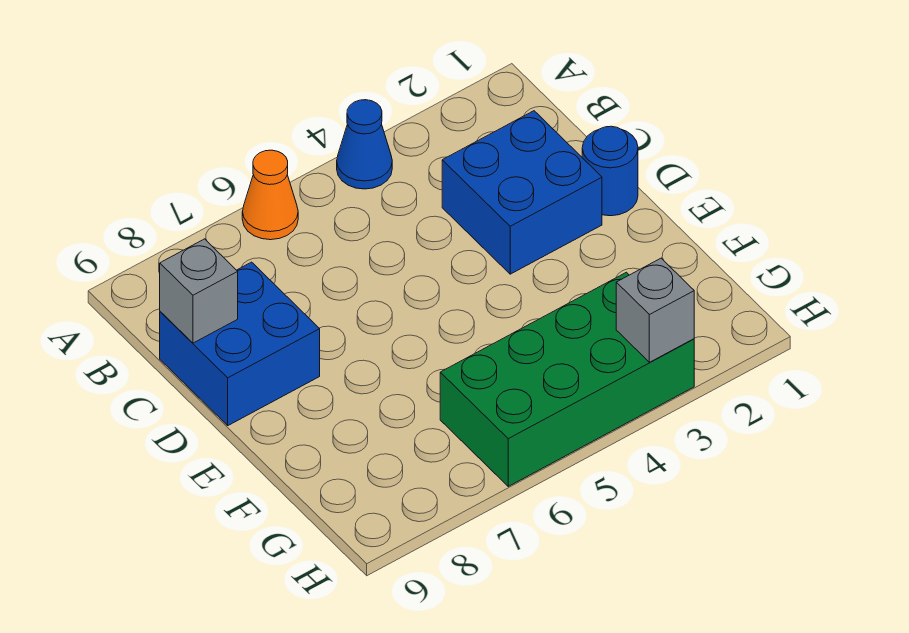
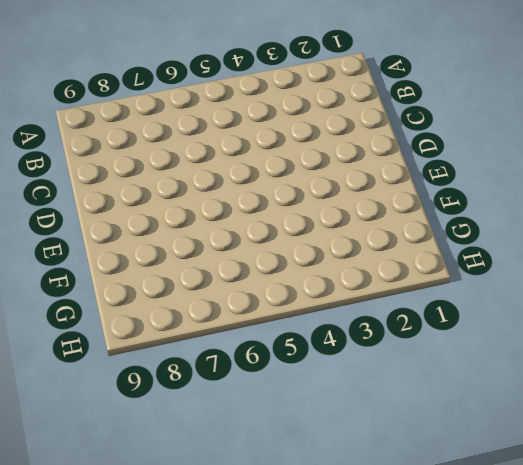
none -> blue 1x1 cone [337,100,392,189]
none -> orange 1x1 cone [242,150,298,240]

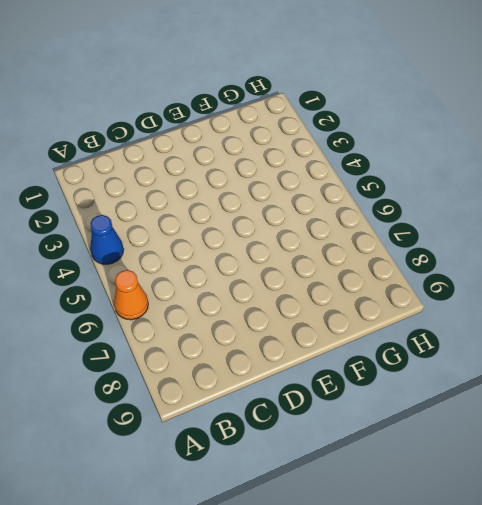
none -> blue 2x2 brick [442,111,602,274]
none -> blue 2x2 brick [160,262,320,425]

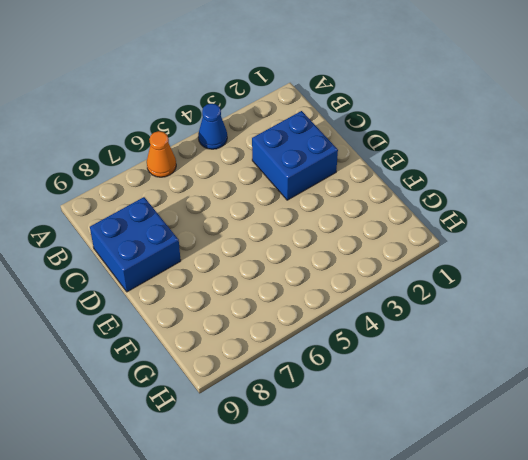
none -> blue 1x1 round brick [582,126,638,216]
none -> green 2x4 brick [440,272,694,486]

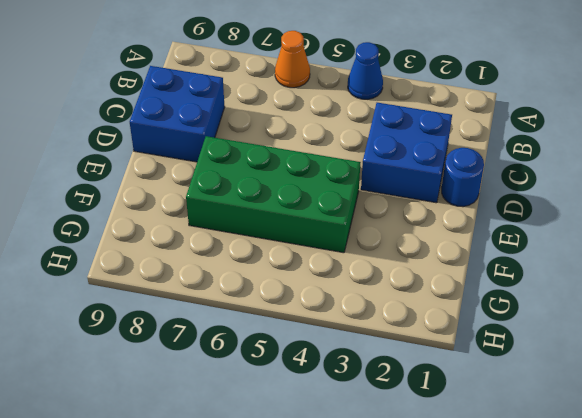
green 2x4 brick [186,136,361,253] -> green 2x4 brick moved to [440,272,694,486]
none -> grey 1x1 brick [160,239,238,343]
none -> grey 1x1 brick [616,258,694,362]

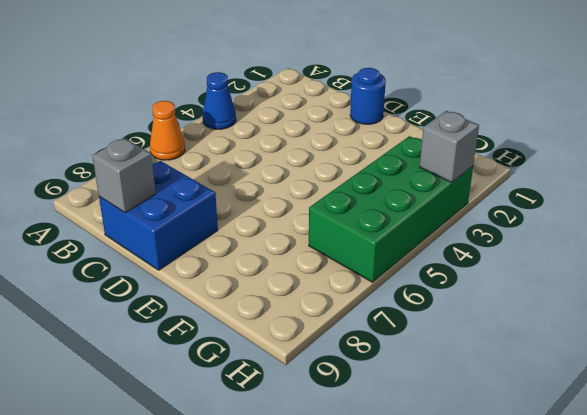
none -> blue 2x2 brick [442,111,602,274]

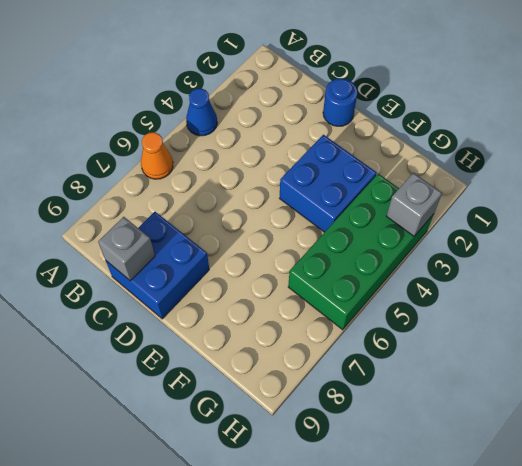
blue 2x2 brick [280,135,377,232] -> blue 2x2 brick moved to [442,111,602,274]

